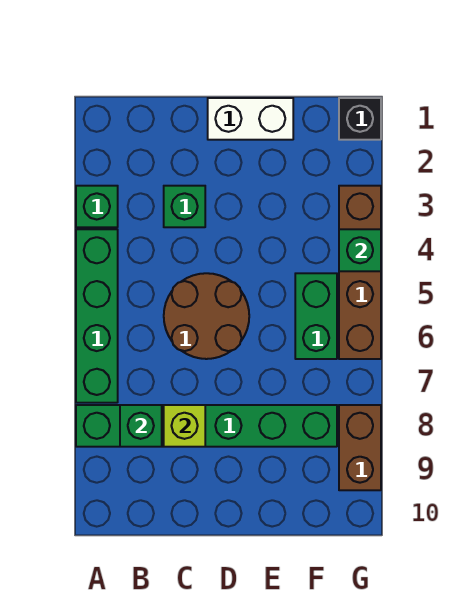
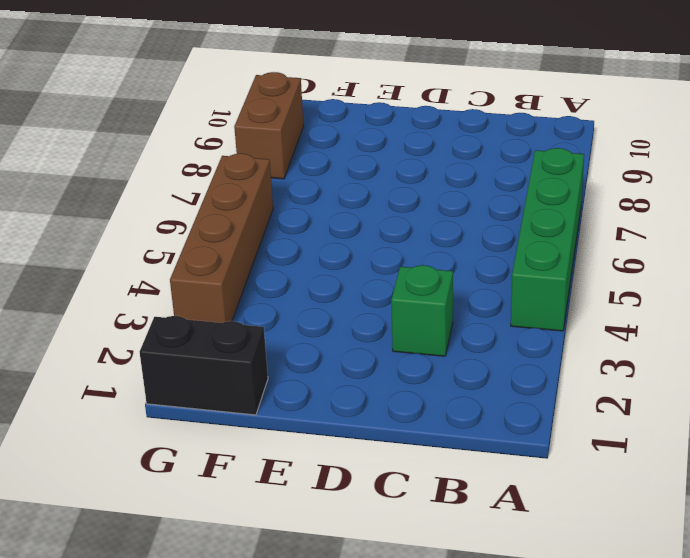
black 1x2 brick [140,316,268,415] -> black 1x1 brick [339,98,381,140]
none -> green 1x1 brick [76,186,118,227]
none -> green 1x6 brick [76,405,337,447]
none -> brown 2x2 round brick [164,273,249,359]

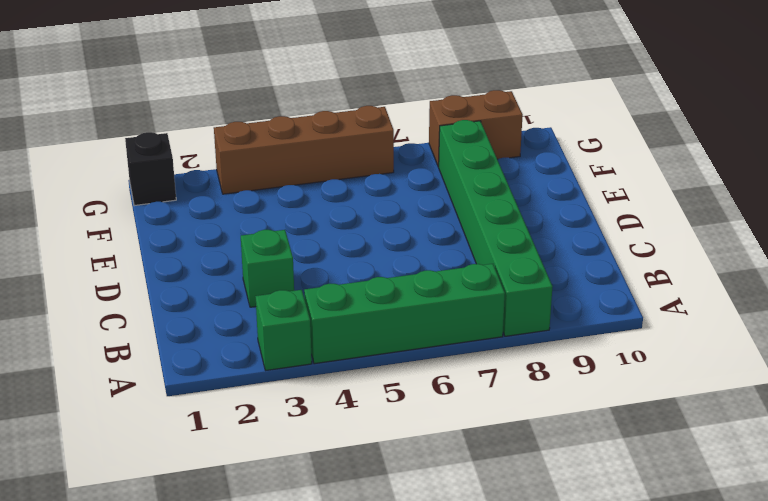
none -> brown 2x2 round brick [164,273,249,359]
none -> white 1x2 brick [208,98,293,140]
none -> green 1x2 brick [295,273,337,359]

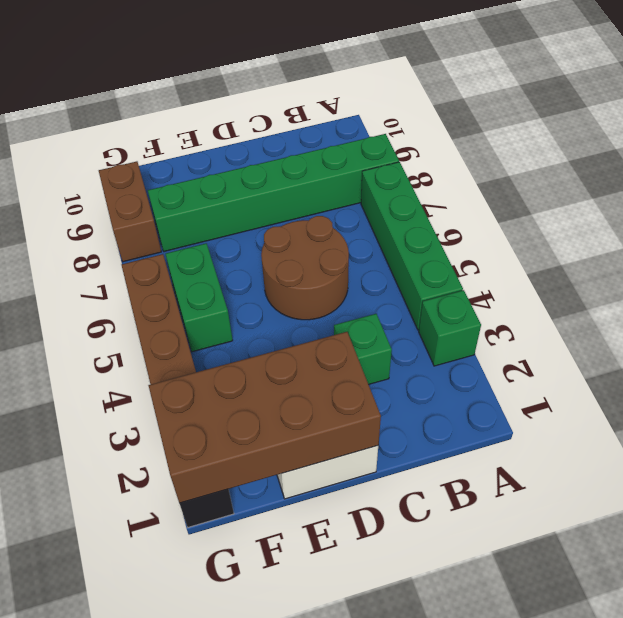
brown 2x4 brick [148,332,381,503] -> none
none -> green 1x1 brick [120,405,162,447]
none -> lime 1x1 brick [164,405,205,447]
none -> green 1x1 brick [339,229,381,271]

